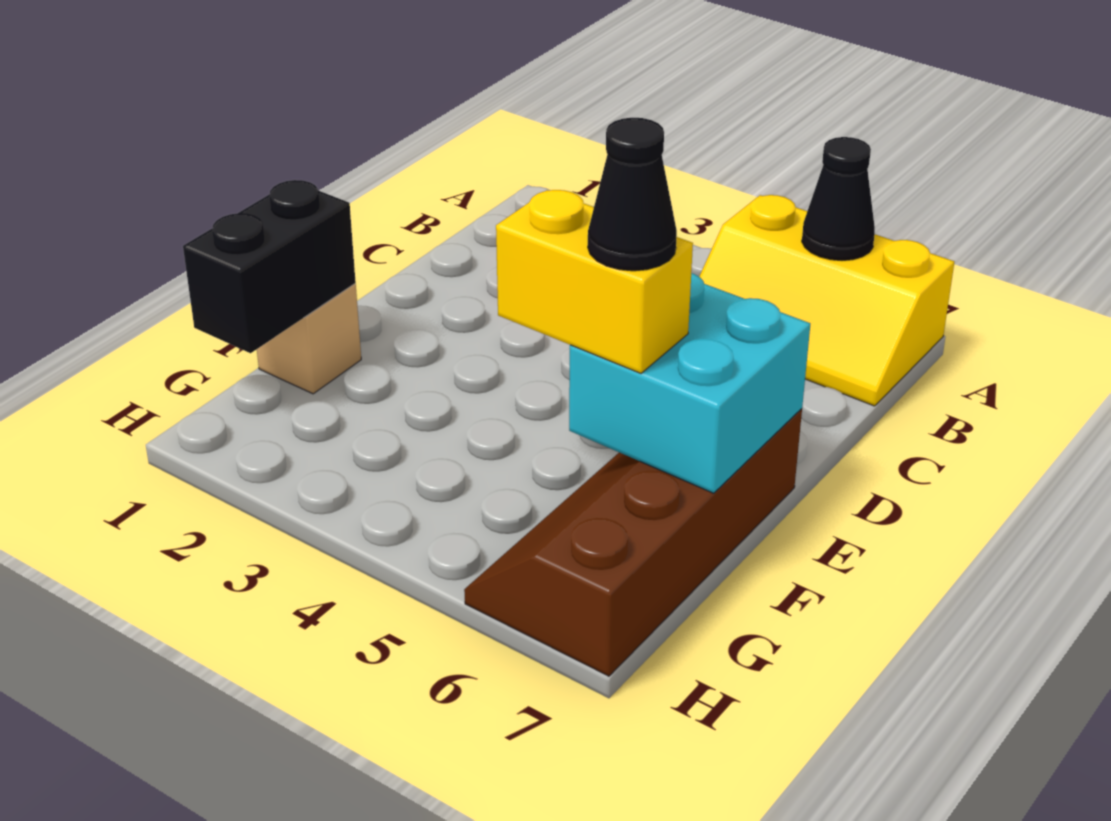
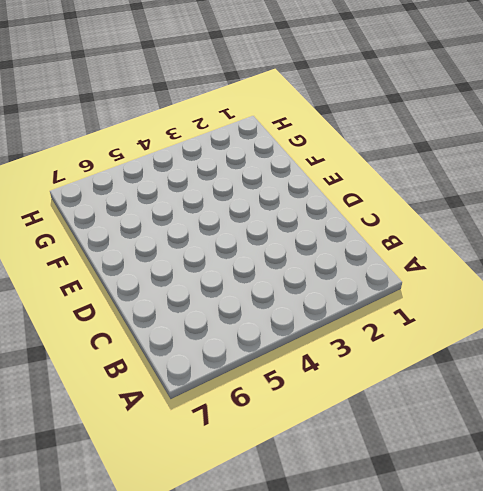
none -> yellow 2x3 slope [699,195,954,406]
none -> brown 2x4 slope [464,409,802,676]

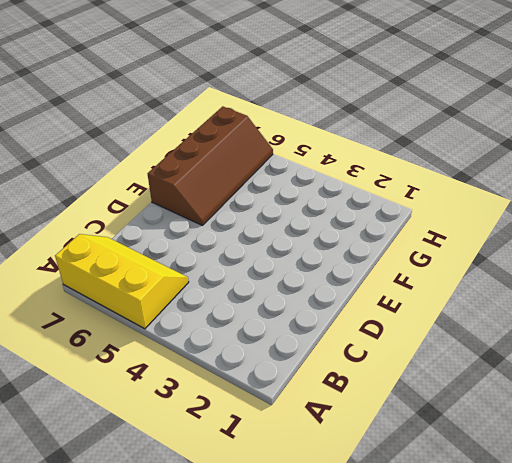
none -> tan 1x1 brick [257,284,361,394]
none -> black 1x1 cone [802,137,875,260]

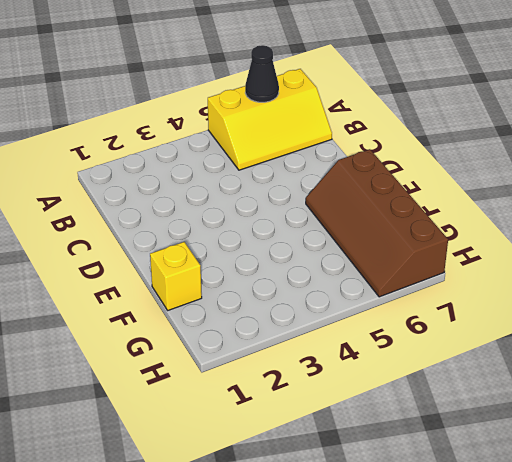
yellow 1x1 brick [150,242,202,310] -> tan 1x1 brick [257,284,361,394]
none -> cyan 2x2 brick [569,273,810,493]
none -> black 1x2 brick [183,180,356,353]

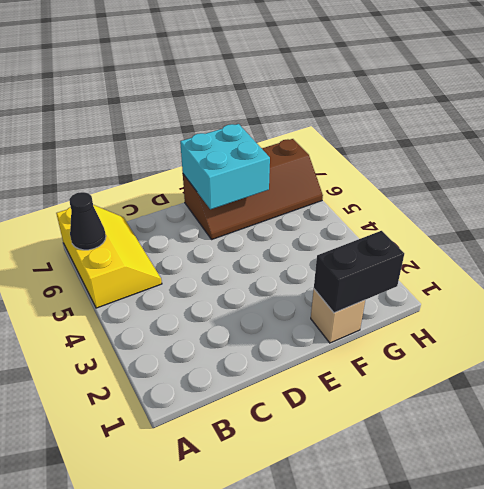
none -> yellow 1x2 brick [496,190,693,373]
none -> black 1x1 cone [588,118,677,271]

